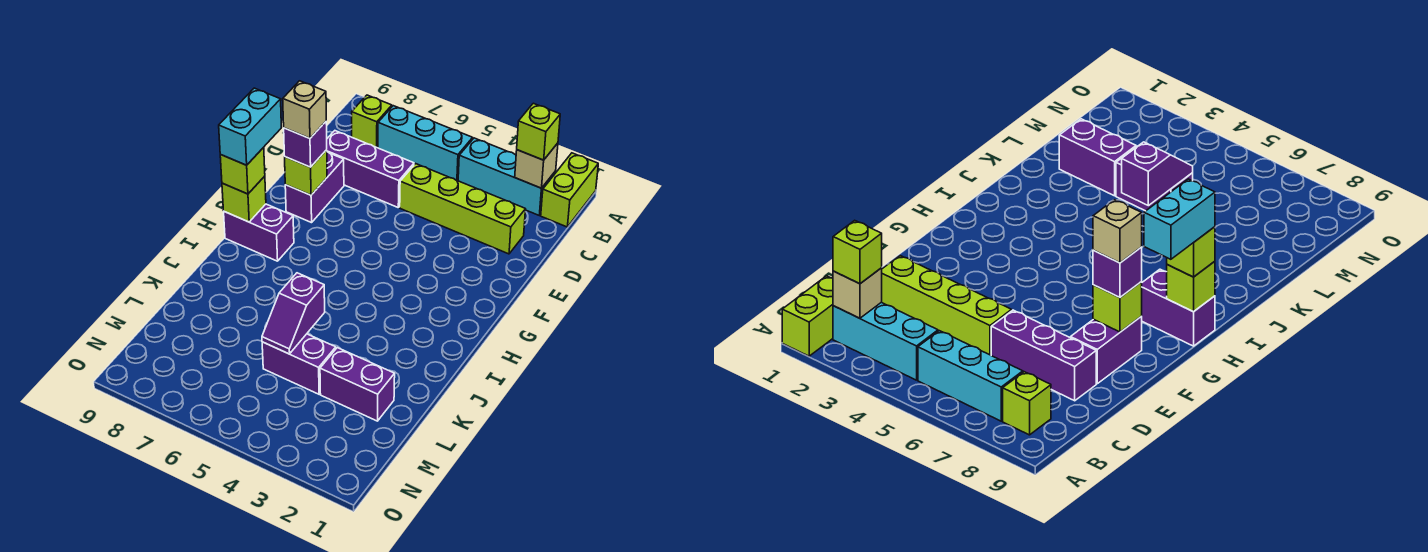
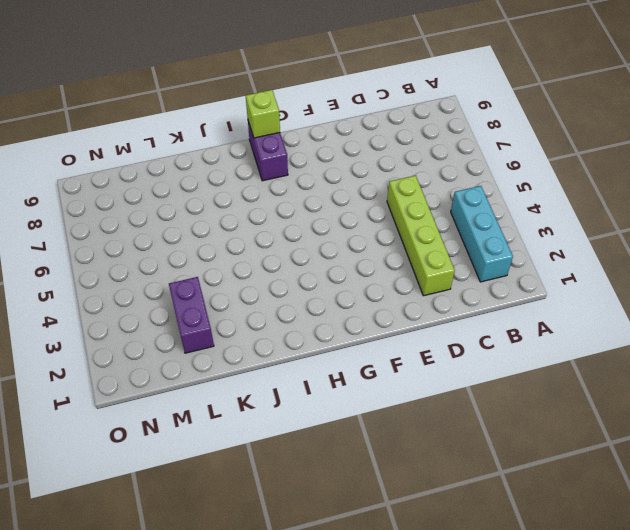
none -> lime 1x2 brick [541,153,598,227]
none -> cyan 1x3 brick [378,106,473,181]
none -> lime 1x1 brick [352,95,392,148]

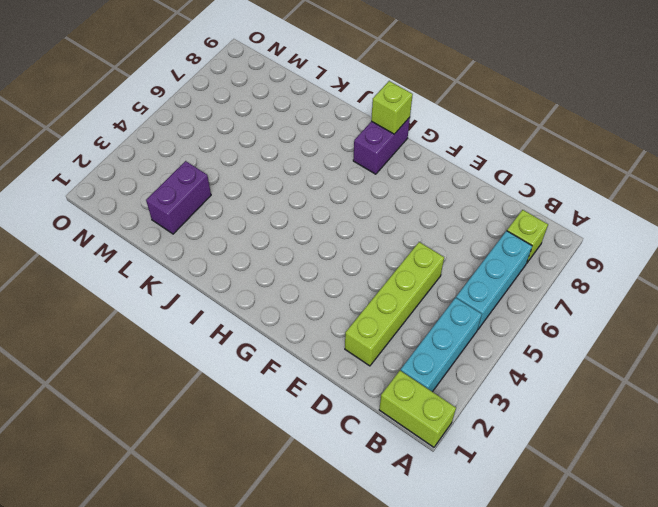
none -> purple 1x3 brick [327,131,414,207]
none -> purple 1x2 brick [285,152,344,223]
none -> purple 1x2 brick [262,334,336,394]

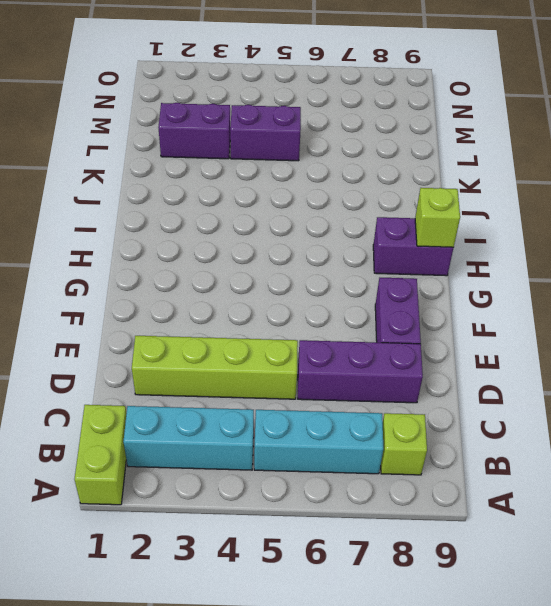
none -> tan 1x1 brick [515,143,558,188]
none -> lime 1x1 brick [285,150,327,195]
none -> purple 1x2 slope [262,273,325,354]

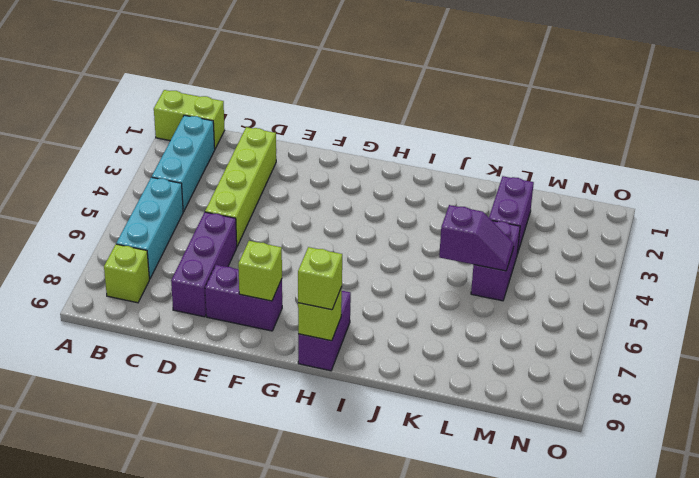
none -> tan 1x1 brick [515,143,558,188]
none -> lime 1x1 brick [517,103,560,160]
none -> purple 1x1 brick [284,122,327,167]

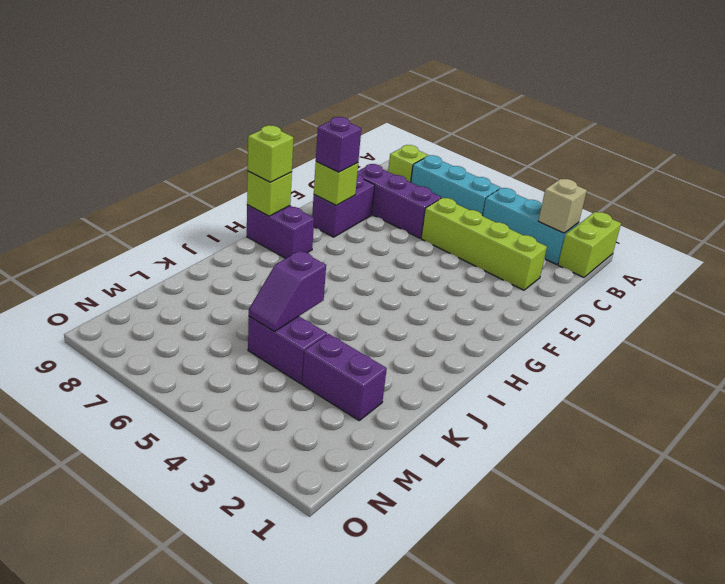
none -> lime 1x1 brick [517,103,560,160]
none -> tan 1x1 brick [283,81,326,138]
none -> cyan 1x2 brick [219,88,281,165]

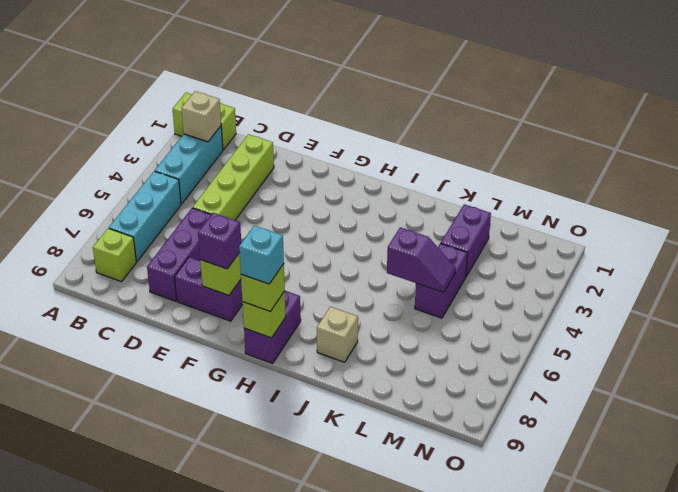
cyan 1x1 brick [239,225,284,284] -> cyan 1x2 brick [219,88,281,165]
tan 1x1 brick [317,307,358,362] -> tan 1x1 brick moved to [283,81,326,138]
none -> lime 1x1 brick [517,103,560,160]

